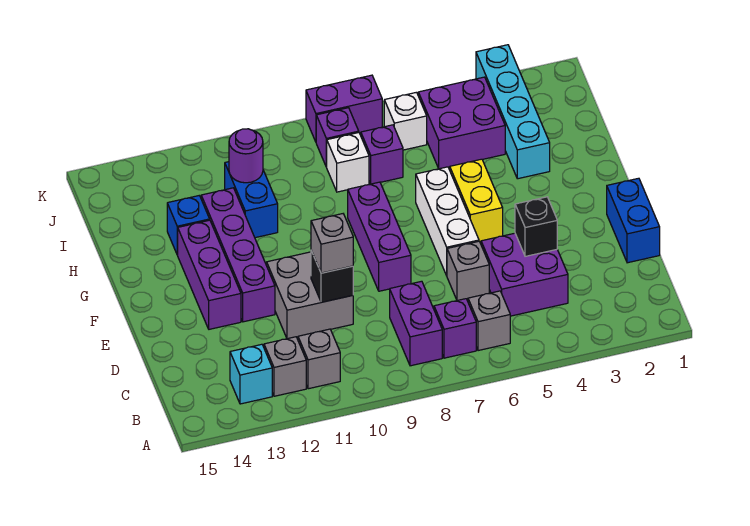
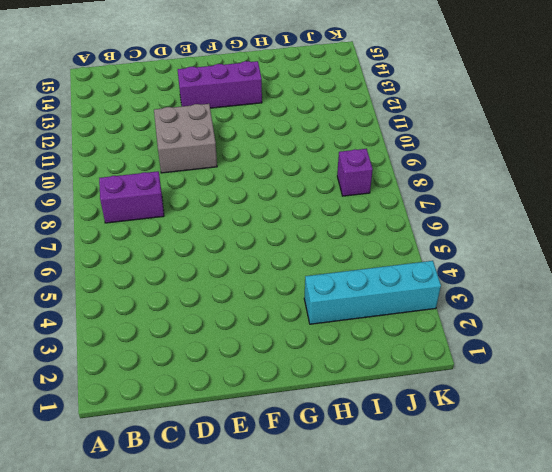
none -> grey 1x1 brick [468,291,510,351]
none -> purple 1x1 brick [434,299,476,358]
none -> grey 1x1 brick [298,329,340,389]

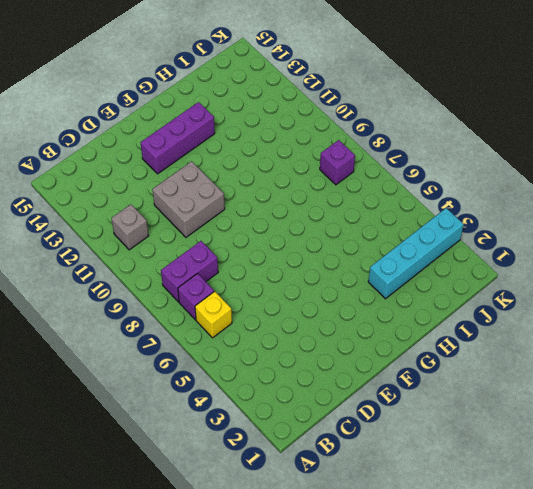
yellow 1x1 brick [195,291,232,338] -> grey 1x1 brick [468,291,510,351]
none -> grey 1x1 brick [264,337,306,396]
none -> cyan 1x1 brick [230,344,272,404]
none -> purple 2x2 brick [481,233,568,316]

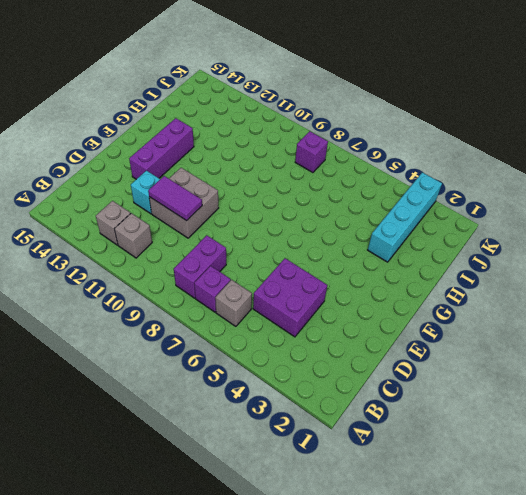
purple 1x2 tile [148,176,202,221] -> black 1x1 brick [311,251,353,302]
cyan 1x1 brick [131,171,160,214] -> cyan 1x1 brick moved to [230,344,272,404]
none -> blue 1x2 brick [607,178,660,263]
none -> grey 1x1 brick [447,241,489,300]
none -> white 1x3 brick [416,167,479,276]

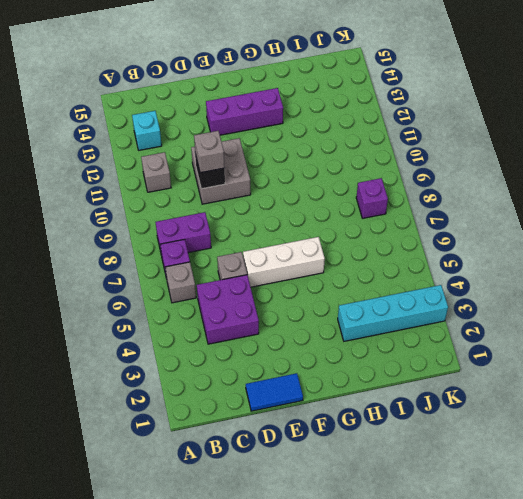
blue 1x2 tile [246,373,303,411] -> blue 1x2 brick [607,178,660,263]
none -> grey 1x1 brick [264,337,306,396]
none -> purple 1x3 brick [348,182,411,291]
none -> purple 1x4 brick [201,188,275,322]

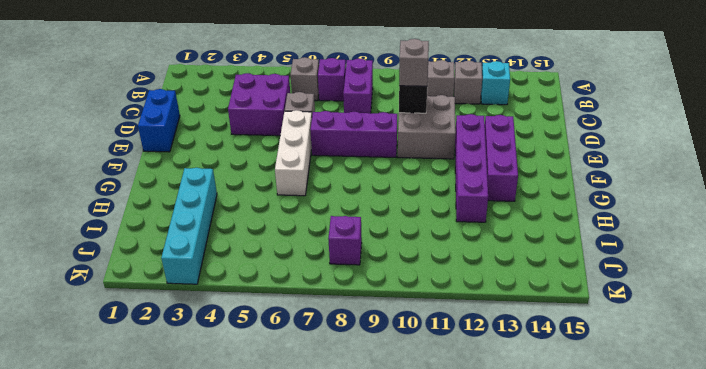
purple 1x3 brick [310,111,397,157] -> purple 1x3 brick turned to [348,182,411,291]
none -> yellow 1x2 brick [450,159,503,241]
none -> blue 1x2 brick [225,162,278,238]
none -> blue 1x1 brick [167,196,210,255]

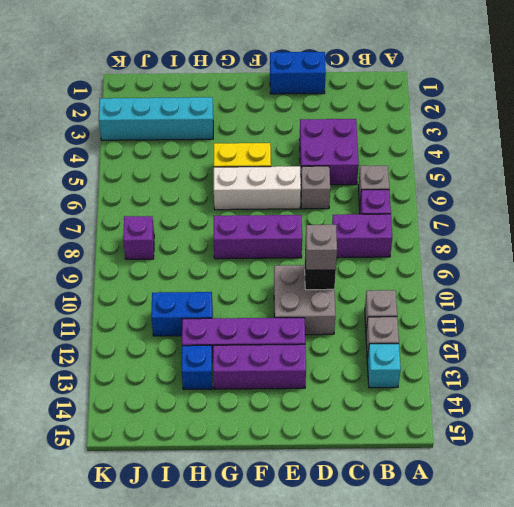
none -> purple 2x2 brick [418,77,505,169]
none -> purple 1x1 brick [361,125,403,184]
none -> white 1x1 brick [327,133,369,192]

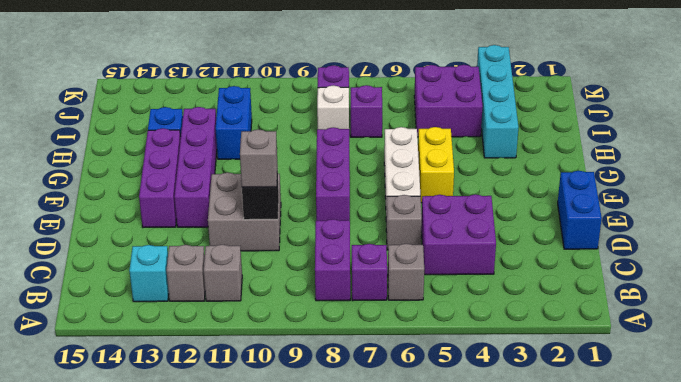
none -> white 1x1 brick [384,92,427,150]
none -> purple 1x2 brick [306,75,382,142]
none -> black 1x1 brick [515,197,557,256]

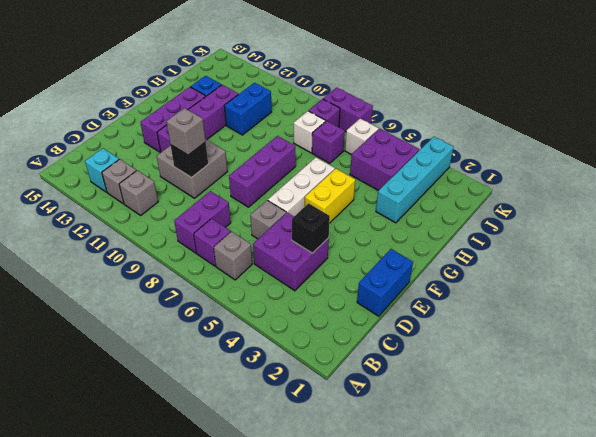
none -> purple 1x1 round brick [229,129,263,183]

